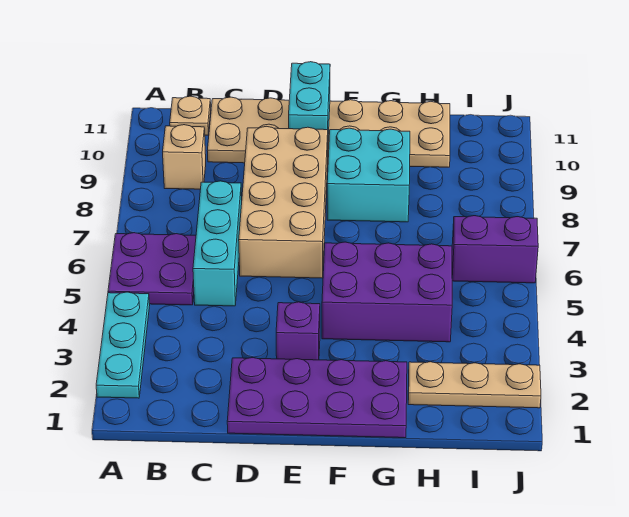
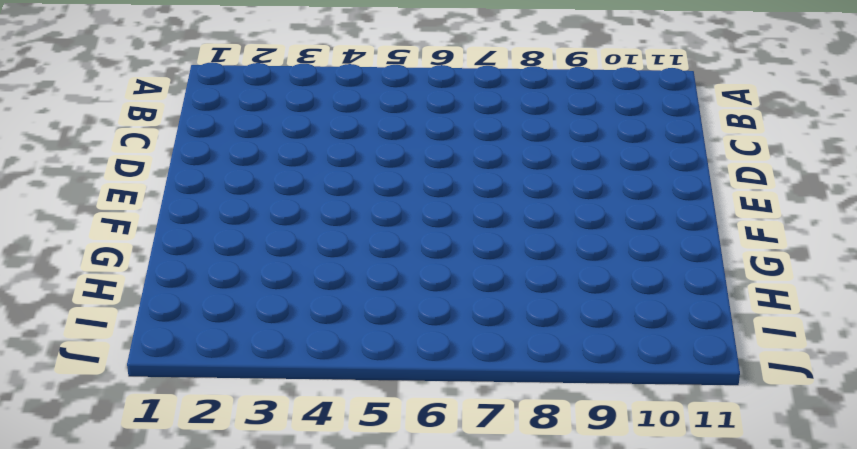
none -> cyan 1x3 plate [96,292,150,398]
none -> purple 2x2 plate [108,233,196,305]
none -> tan 1x1 brick [163,125,206,189]

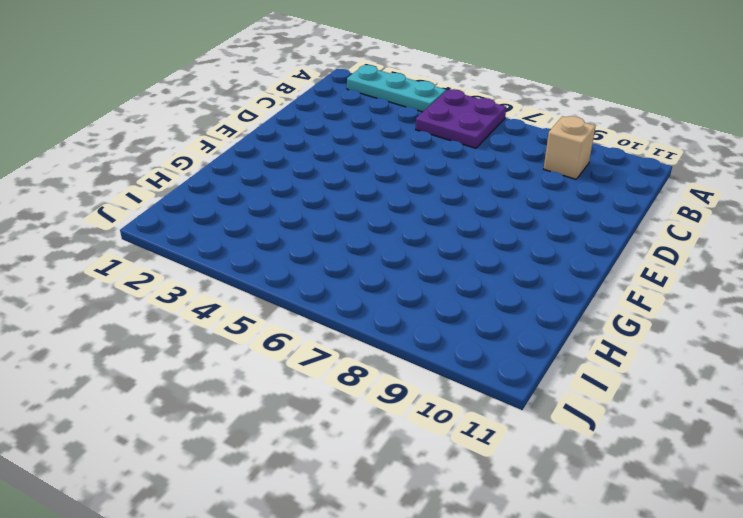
none -> tan 1x1 plate [170,96,211,135]
none -> cyan 1x3 brick [193,181,242,306]
none -> tan 2x6 plate [207,97,450,167]

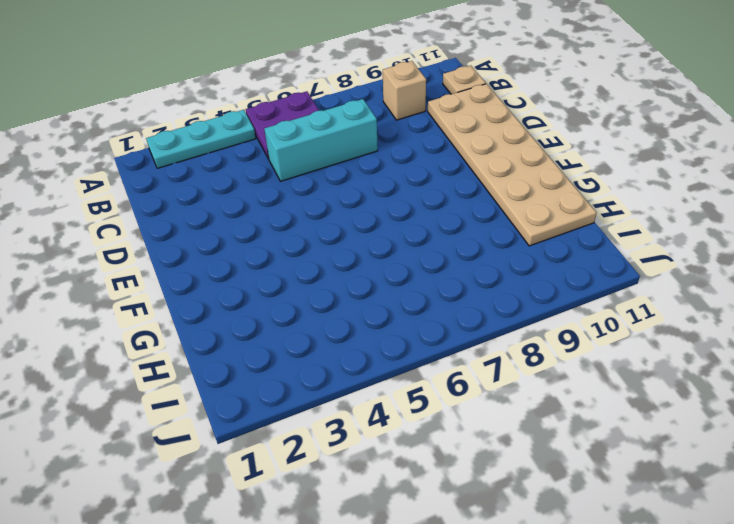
none -> purple 2x4 plate [227,358,407,438]
none -> tan 2x4 brick [239,126,328,278]
none -> purple 1x1 brick [276,302,320,360]

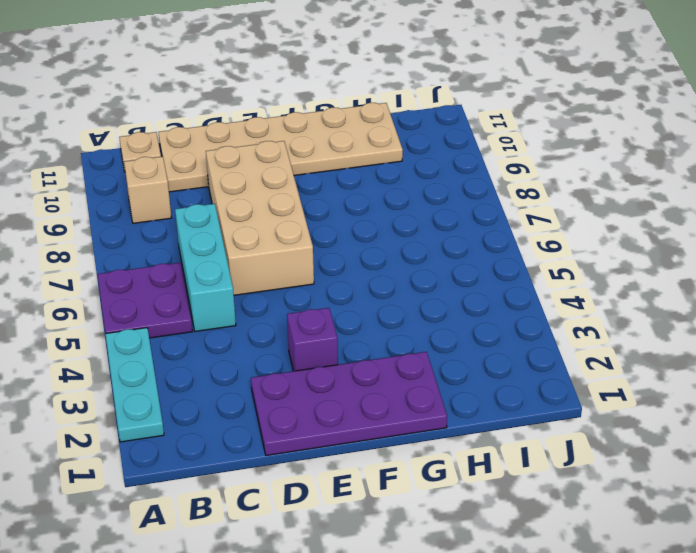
none -> purple 2x3 brick [322,242,452,342]
none -> cyan 2x2 brick [327,128,410,222]
none -> tan 1x3 plate [408,362,541,408]

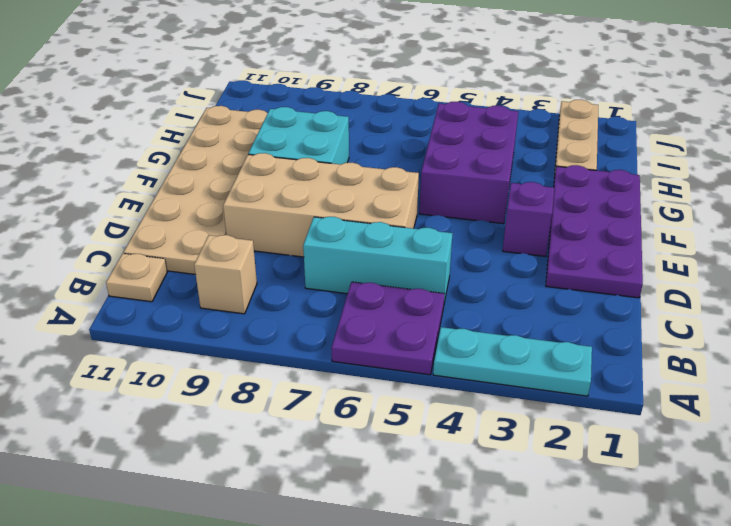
none -> purple 1x2 brick [452,216,538,283]
none -> cyan 1x2 brick [289,62,330,134]

